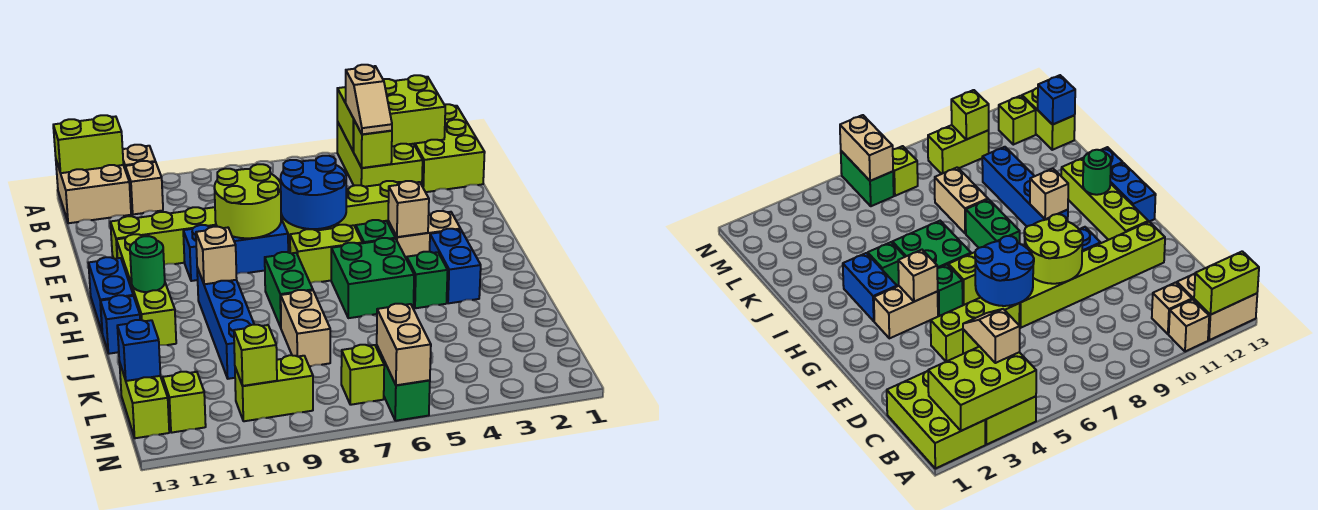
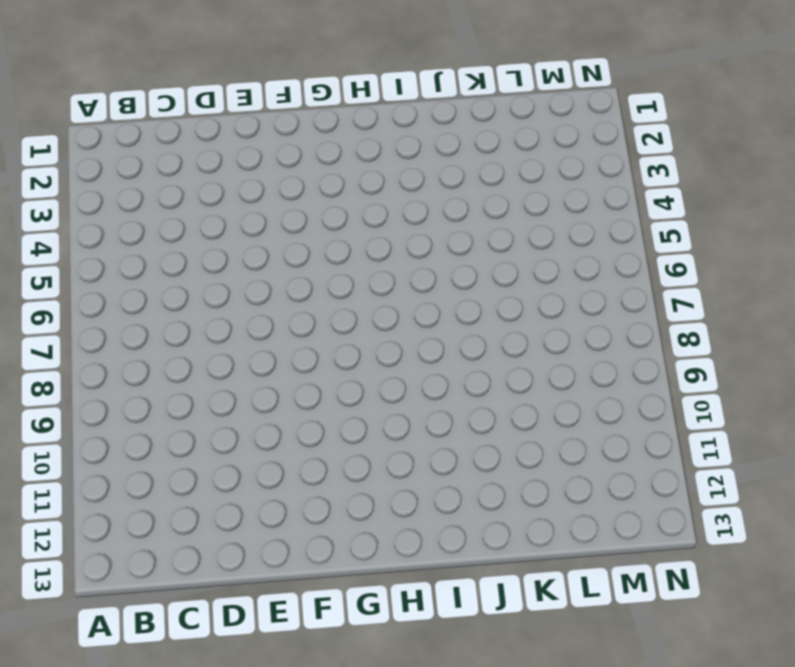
none -> lime 2x3 brick [414,104,485,192]
none -> lime 2x3 brick [337,122,423,187]
none -> tan 1x1 brick [123,145,155,171]
none -> tan 2x2 brick [56,161,131,223]

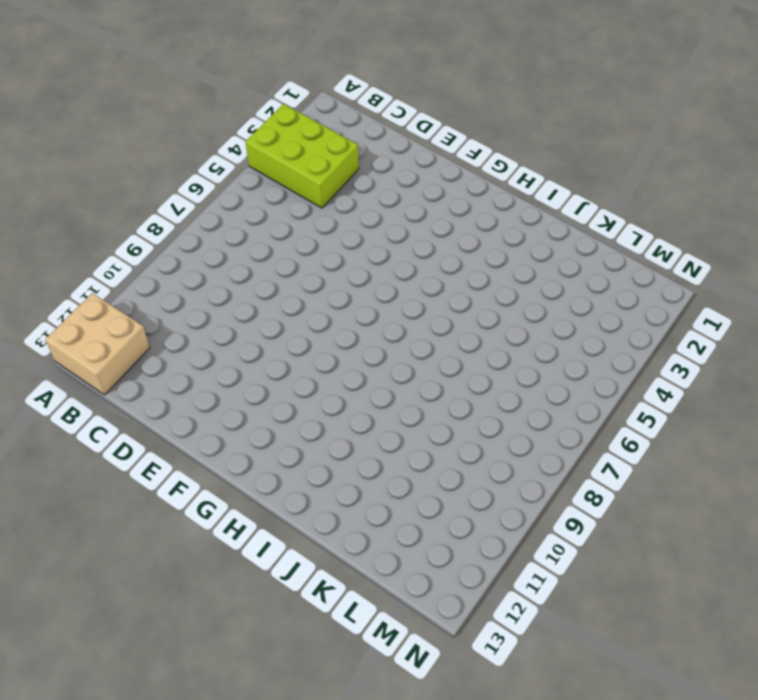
none -> lime 2x3 brick [414,104,485,192]
none -> tan 1x1 brick [123,145,155,171]
none -> tan 1x1 brick [125,161,163,214]
none -> lime 1x3 brick [313,181,401,231]

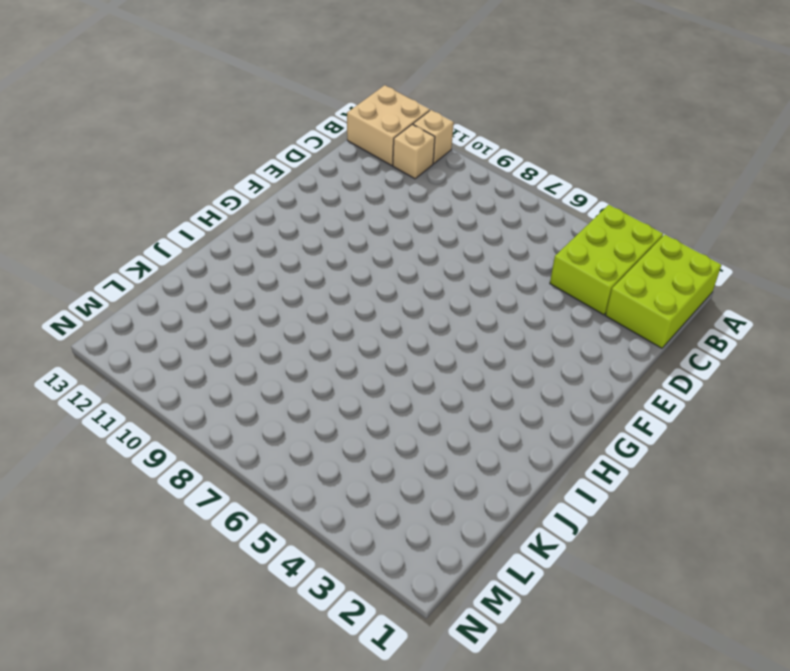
none -> lime 1x3 brick [313,181,401,231]
none -> lime 1x6 brick [110,207,306,265]
none -> blue 1x3 brick [183,219,288,281]
none -> lime 1x4 brick [116,234,176,345]

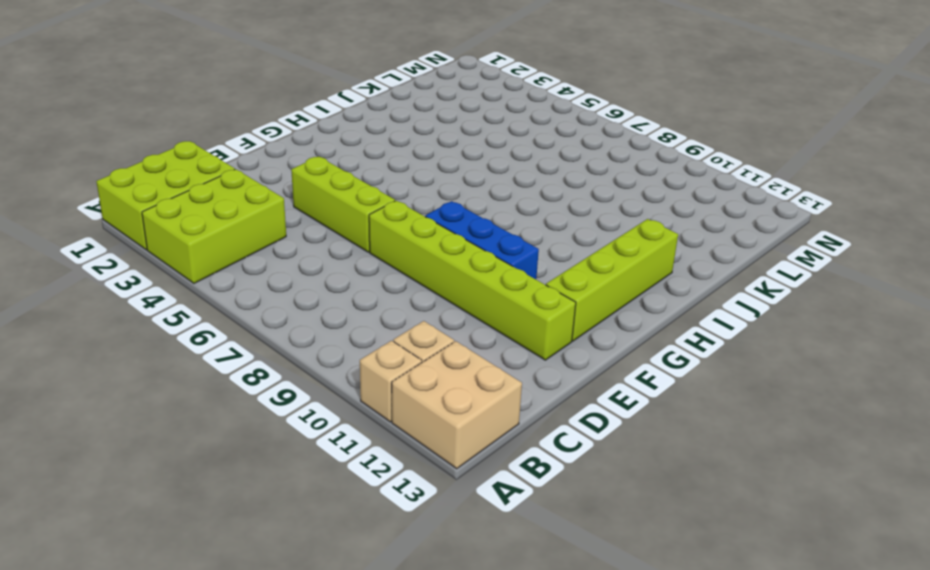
none -> tan 1x2 brick [388,211,460,259]
none -> green 1x1 brick [356,220,395,243]
none -> lime 1x2 brick [290,225,362,283]
none -> blue 1x2 brick [88,257,133,331]

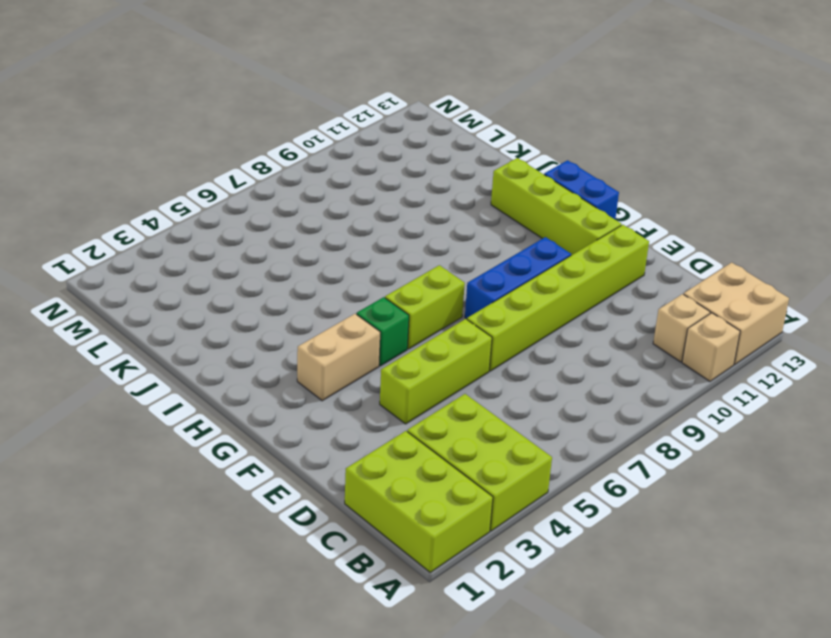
none -> blue 1x2 brick [430,229,481,303]
none -> green 2x2 brick [331,238,414,318]
none -> green 1x2 brick [265,252,313,327]
none -> blue 1x4 brick [197,268,254,379]

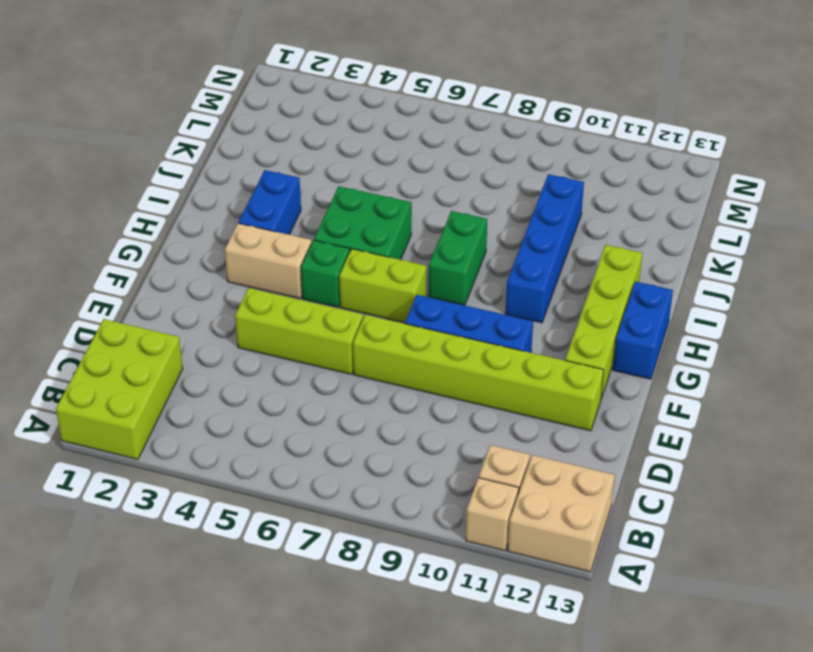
none -> lime 2x3 brick [337,122,423,187]
none -> green 1x1 brick [407,252,448,308]
none -> blue 1x1 brick [100,295,140,354]
none -> tan 1x2 brick [281,290,330,367]

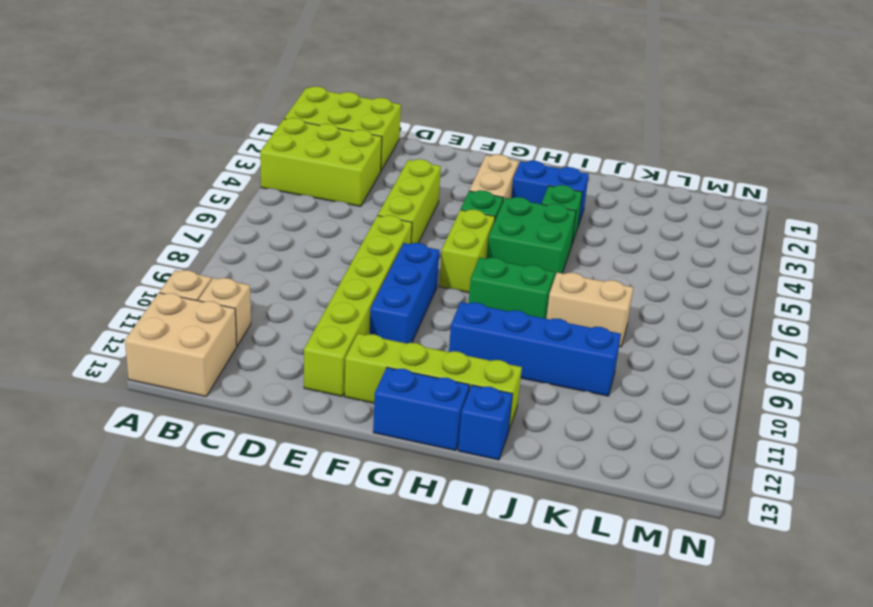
none -> lime 1x2 brick [120,365,169,438]
none -> green 1x2 brick [377,346,430,421]
none -> lime 1x1 brick [341,345,384,405]
none -> lime 1x2 brick [235,355,313,421]

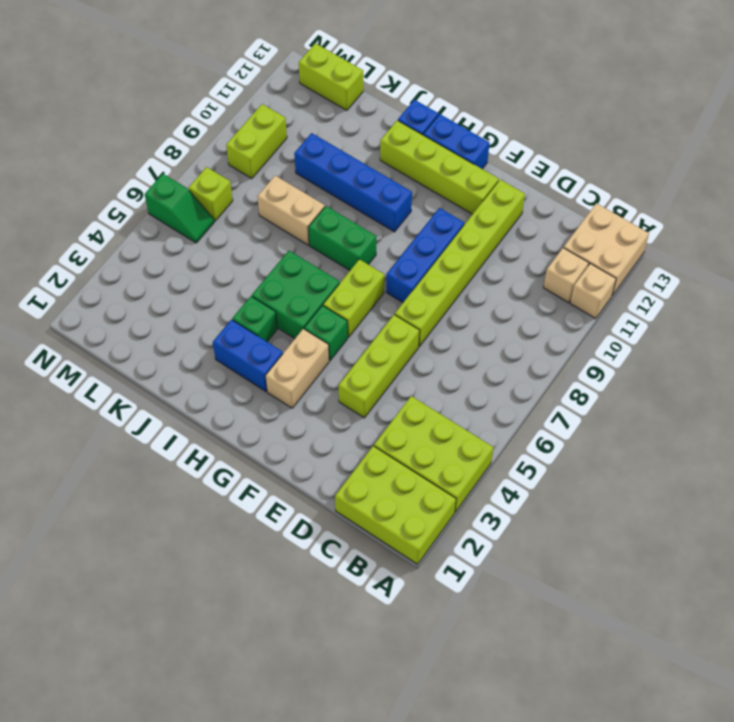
green 1x2 slope [145,174,214,243] -> green 1x2 brick [377,346,430,421]
none -> lime 1x1 brick [163,372,206,433]
none -> lime 2x3 brick [337,75,445,151]
none -> lime 1x2 brick [53,115,123,173]
none -> lime 1x1 brick [353,121,392,168]

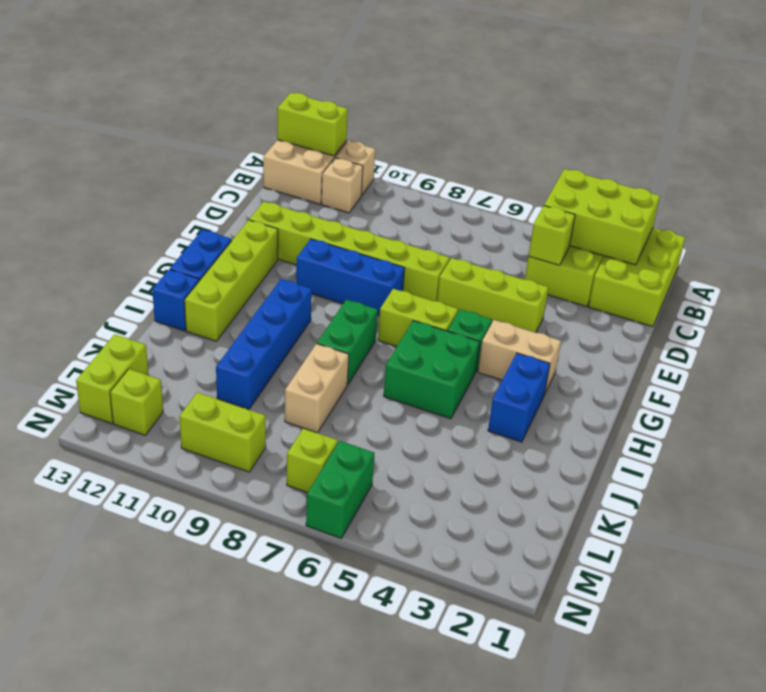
none -> green 1x1 brick [407,252,448,308]
none -> blue 2x2 round brick [281,156,346,229]
none -> lime 2x2 round brick [214,164,281,238]
none -> tan 1x1 brick [388,181,429,237]

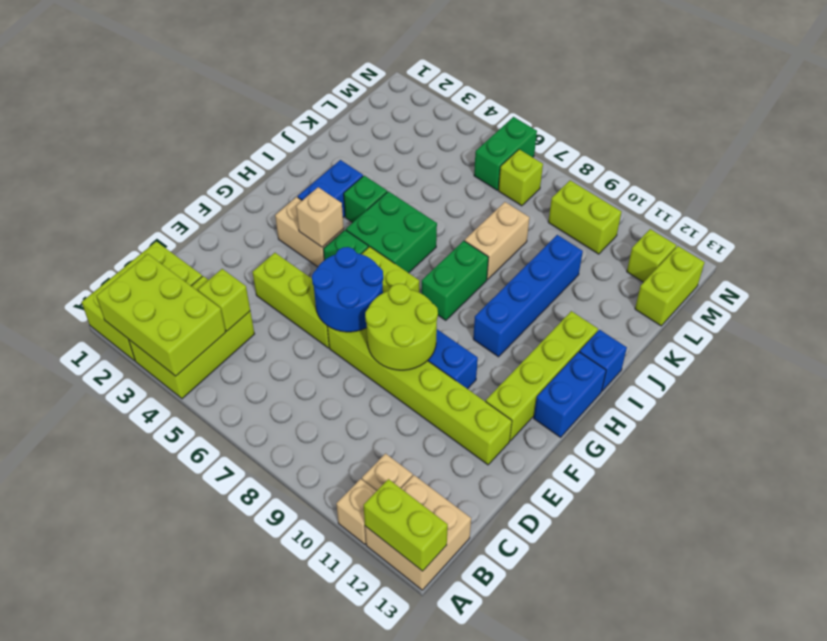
none -> tan 1x1 brick [196,227,237,284]
none -> green 1x1 round brick [130,236,165,292]
none -> blue 1x1 brick [117,320,160,381]
none -> tan 1x2 brick [377,304,431,385]

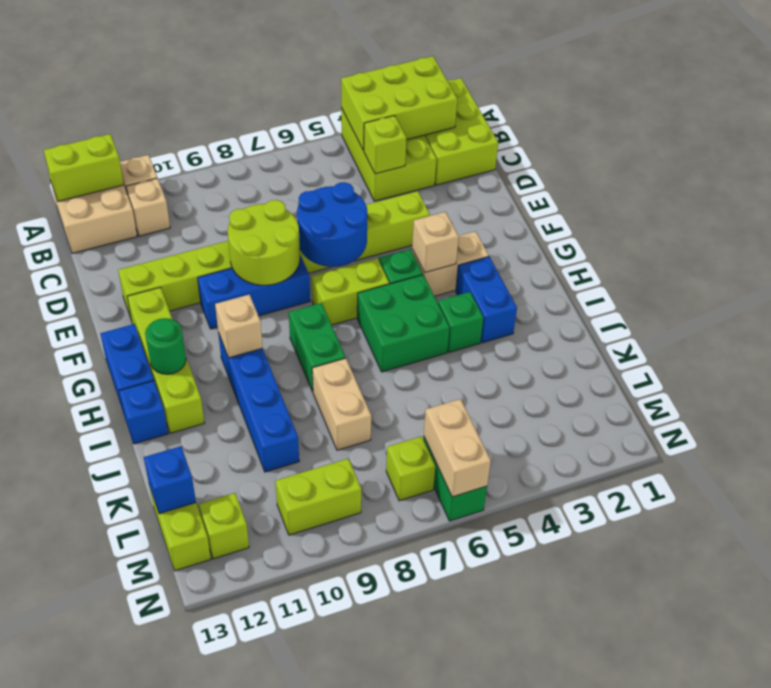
none -> lime 1x1 brick [234,325,277,386]
none -> tan 1x2 slope [346,65,392,134]

